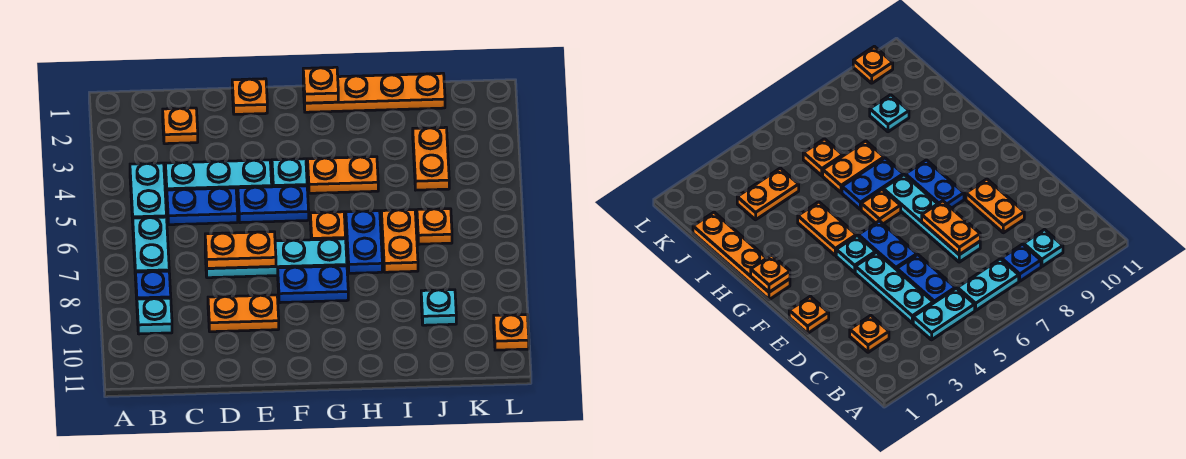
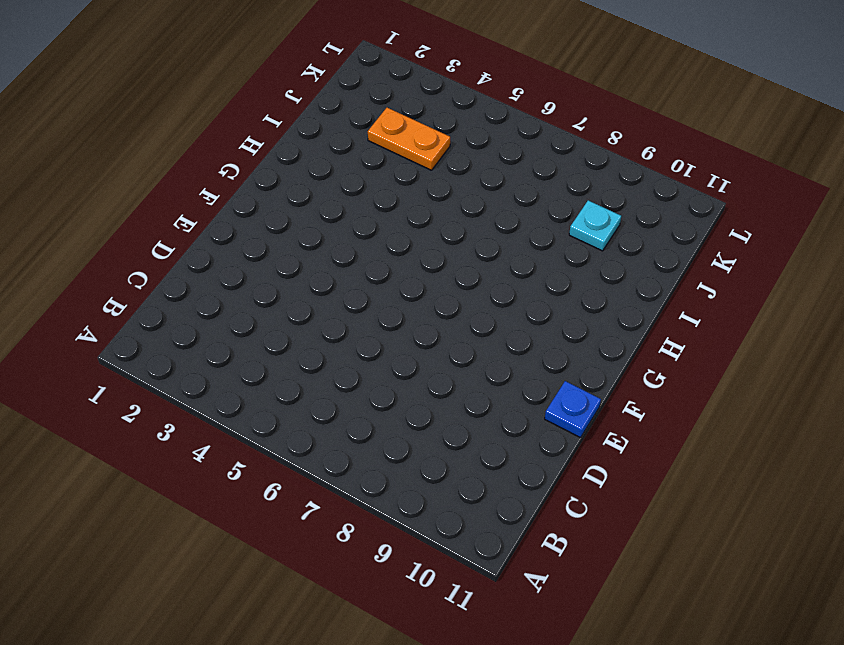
blue 1x1 plate [545,381,601,438] -> blue 1x1 plate moved to [136,271,171,299]
none -> cyan 1x2 plate [130,163,166,222]
none -> cyan 1x2 plate [133,217,169,280]
none -> cyan 1x1 plate [137,298,172,334]

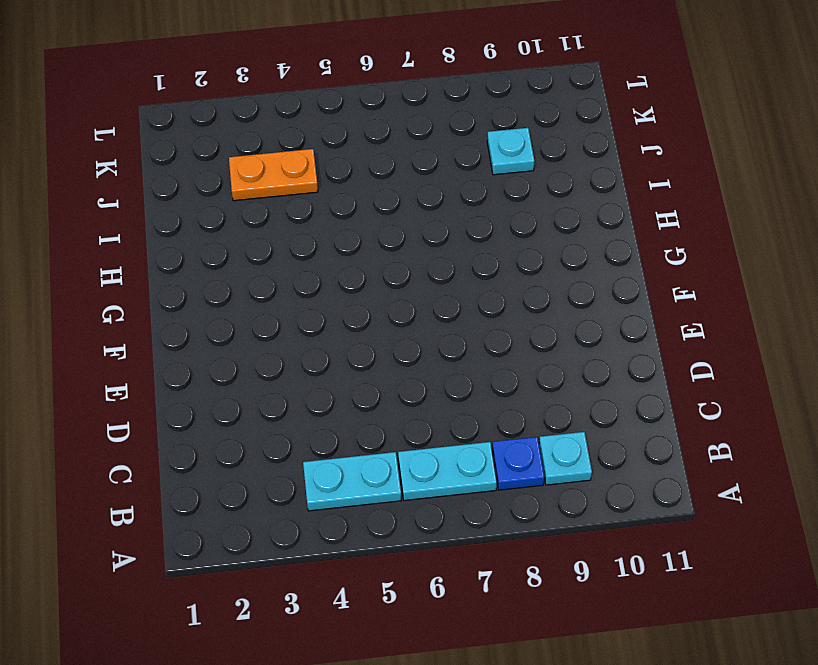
none -> orange 1x1 plate [163,108,198,144]
none -> cyan 1x3 plate [165,160,272,196]
none -> blue 1x2 plate [167,188,238,225]

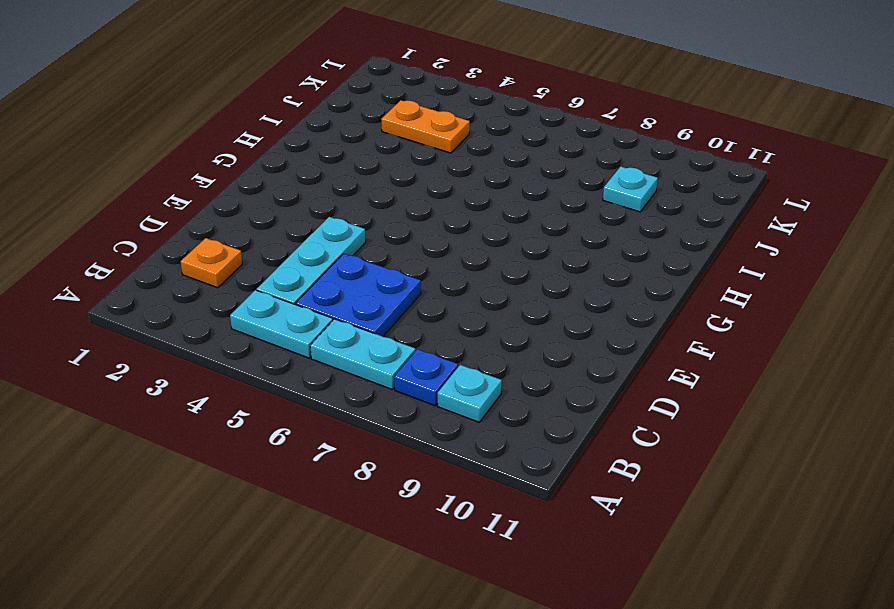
blue 2x2 plate [296,254,421,336] -> blue 1x2 plate [167,188,238,225]
none -> cyan 1x4 plate [205,239,347,278]
none -> orange 1x2 plate [208,295,279,332]
none -> orange 1x1 plate [232,79,267,114]

